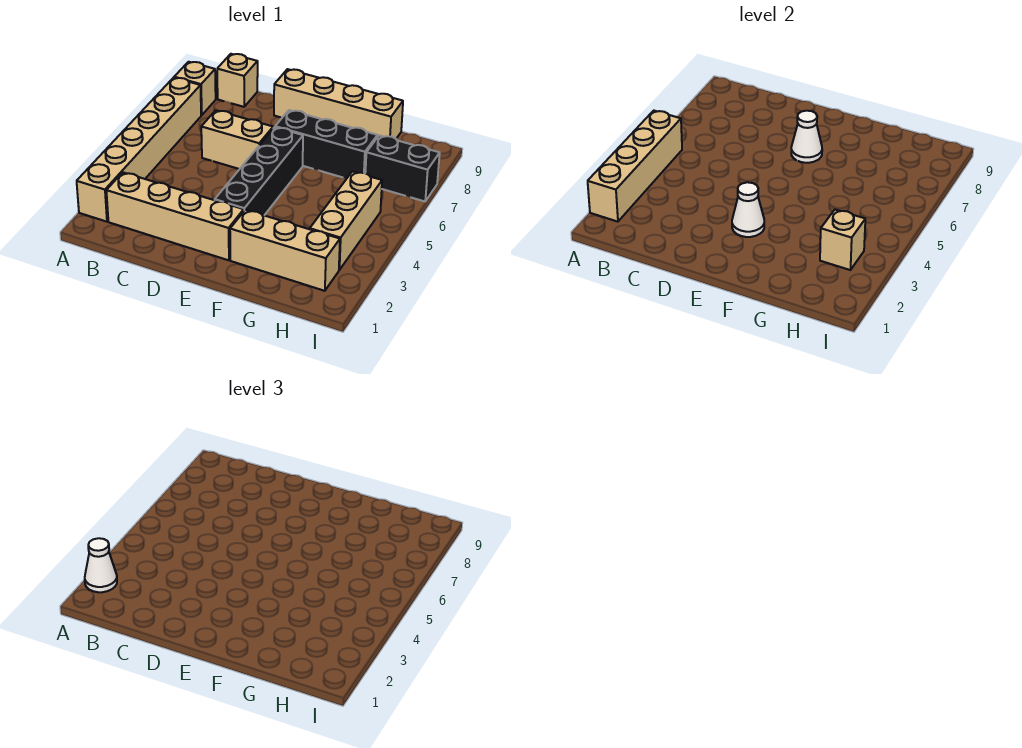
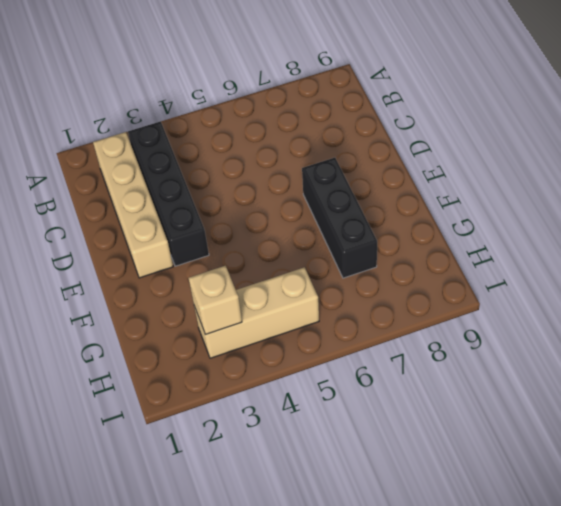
black 1x4 brick [128,121,209,266] -> black 1x4 brick turned to [215,127,303,215]
none -> tan 1x6 brick [77,78,201,222]
none -> tan 1x1 brick [174,62,216,115]
none -> tan 1x1 brick [217,54,258,107]

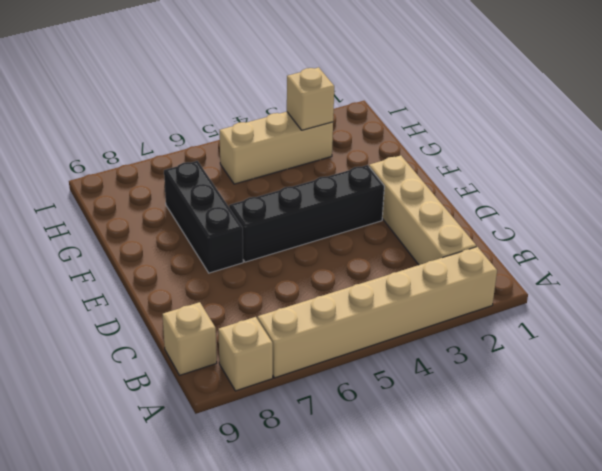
none -> tan 1x2 brick [201,110,273,169]
none -> tan 1x4 brick [274,69,403,139]
none -> tan 1x3 brick [230,210,340,291]

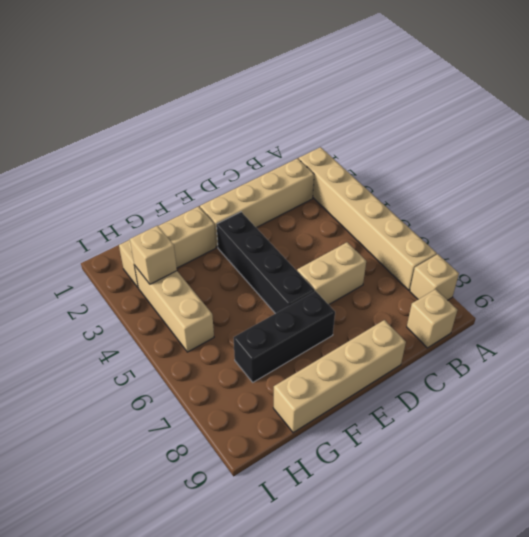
none -> black 1x2 brick [365,135,440,201]
none -> tan 1x4 brick [588,111,682,222]
none -> white 1x1 cone [732,182,764,237]

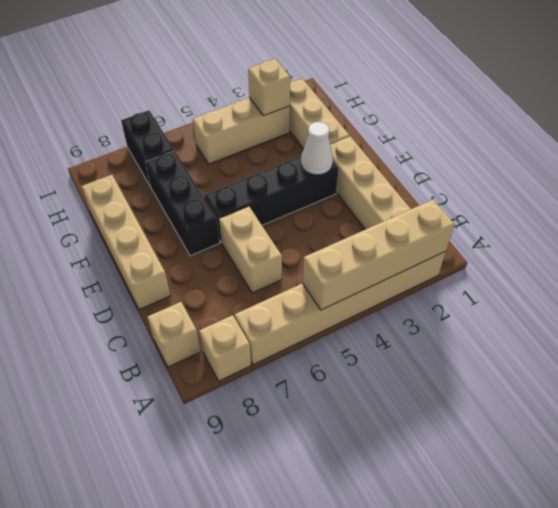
none -> white 1x1 cone [791,111,822,163]
none -> white 1x1 cone [85,538,117,592]

